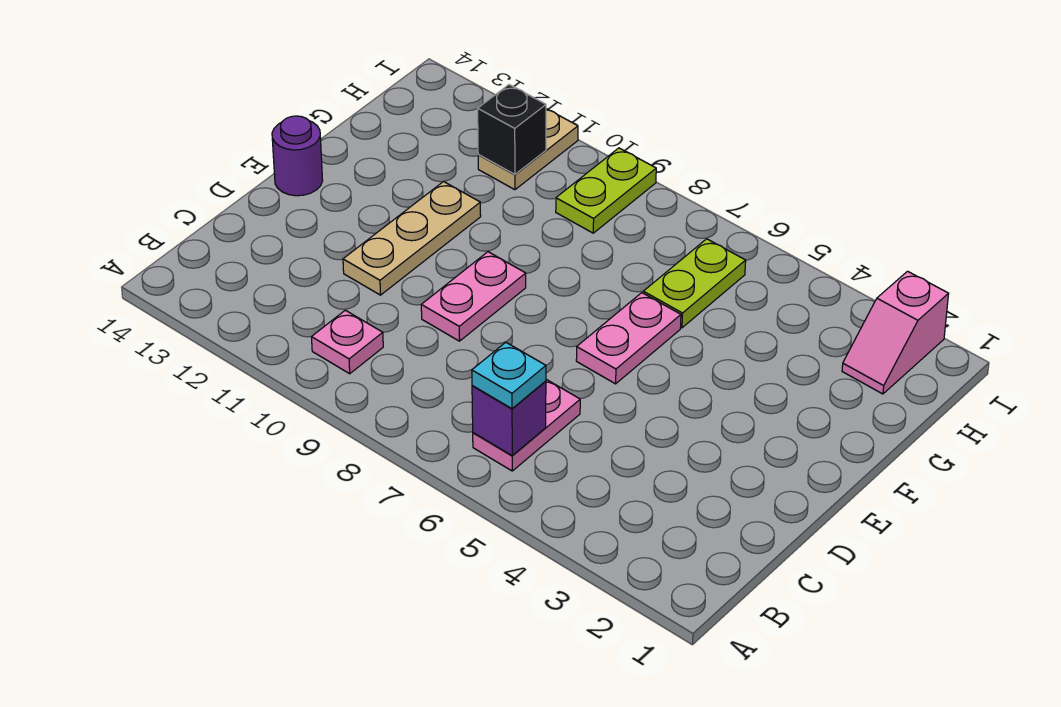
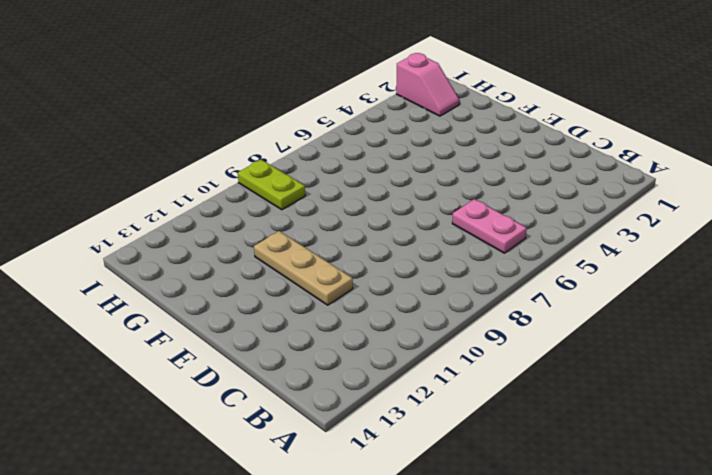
none -> pink 1x1 plate [312,310,383,374]
none -> pink 1x2 plate [421,252,526,341]
none -> pink 1x2 plate [576,293,681,384]

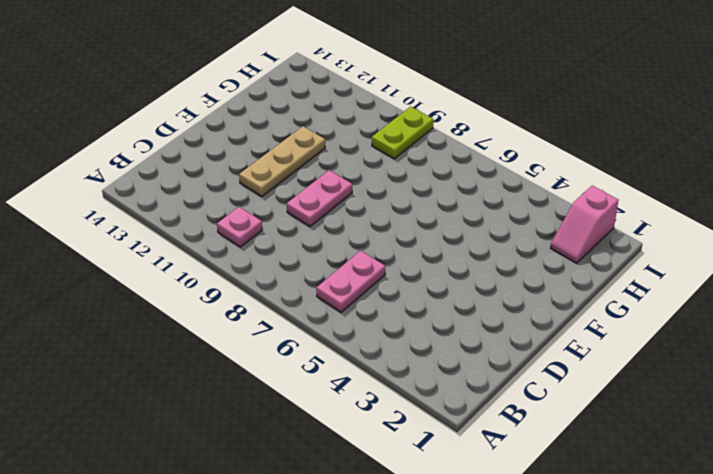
none -> pink 1x2 plate [576,293,681,384]
none -> purple 1x1 round brick [272,116,323,196]
none -> lime 1x2 plate [643,239,746,328]

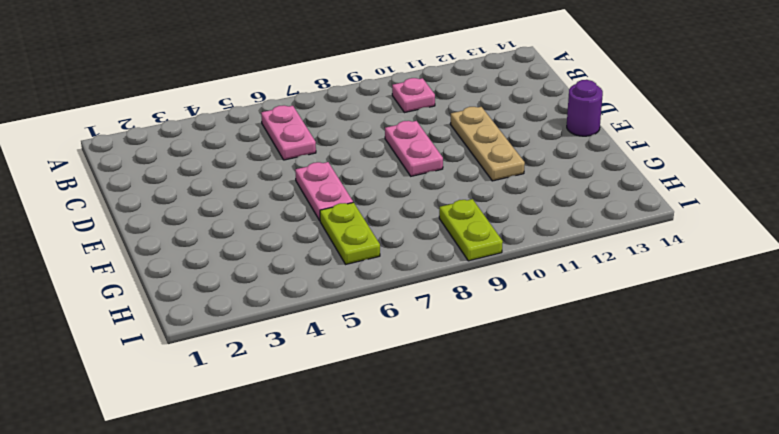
none -> pink 1x2 slope [842,271,949,394]
none -> tan 1x2 plate [478,109,578,190]
none -> purple 1x1 brick [472,381,546,455]

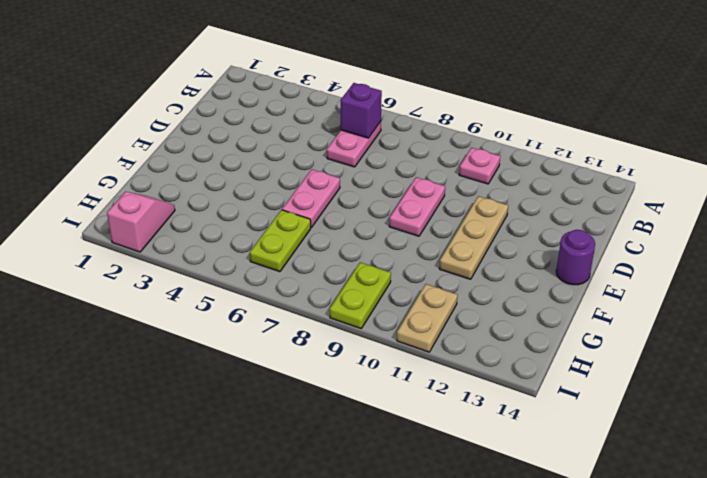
none -> black 1x1 brick [478,85,546,175]
none -> cyan 1x1 plate [472,342,546,409]

